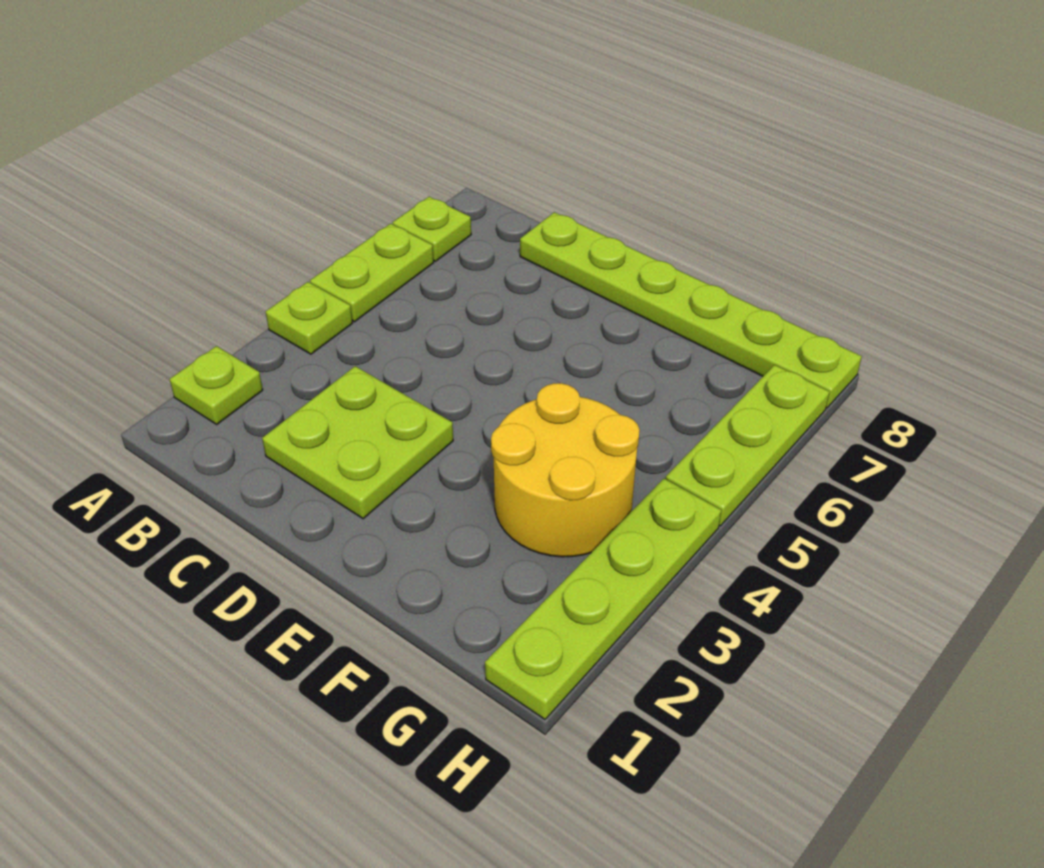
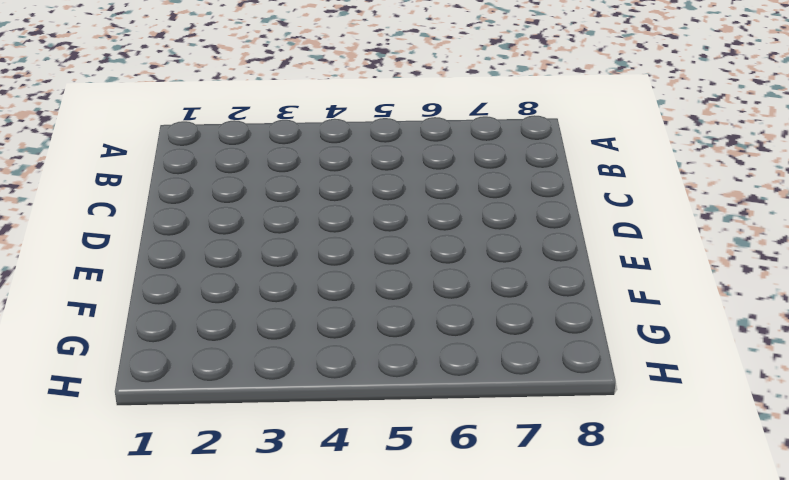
none -> lime 1x1 plate [170,346,263,424]
none -> lime 1x1 plate [266,282,352,354]

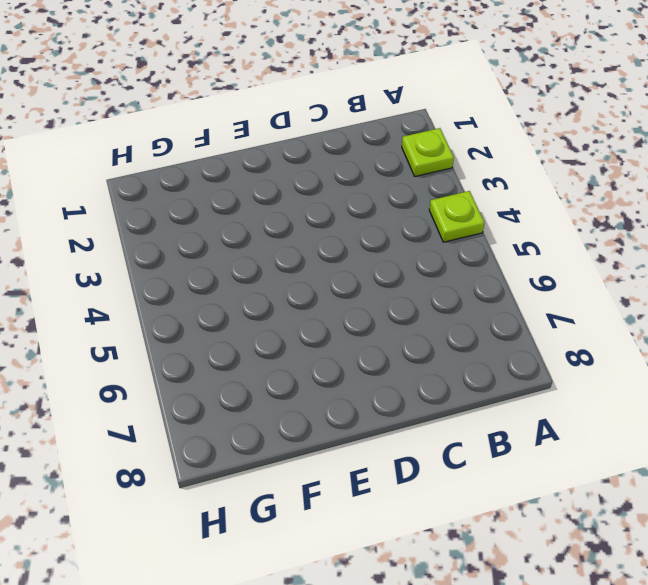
none -> lime 1x2 plate [310,224,434,322]
none -> lime 1x1 plate [392,197,471,261]

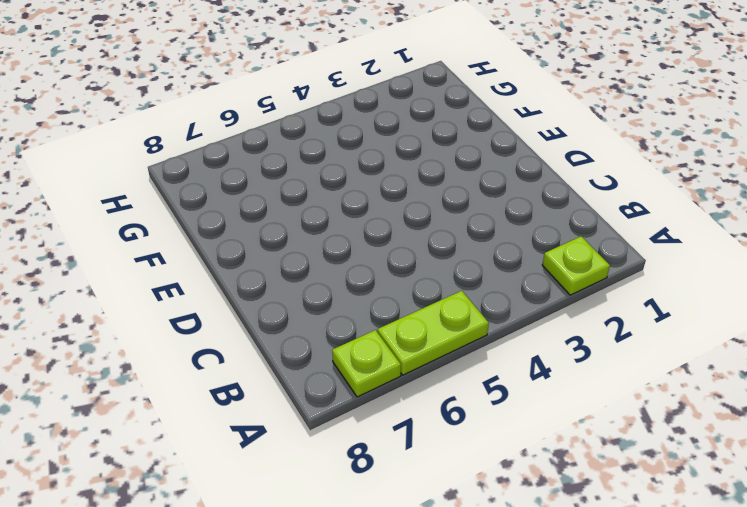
none -> lime 1x1 plate [266,282,352,354]
none -> lime 2x2 plate [262,366,453,519]

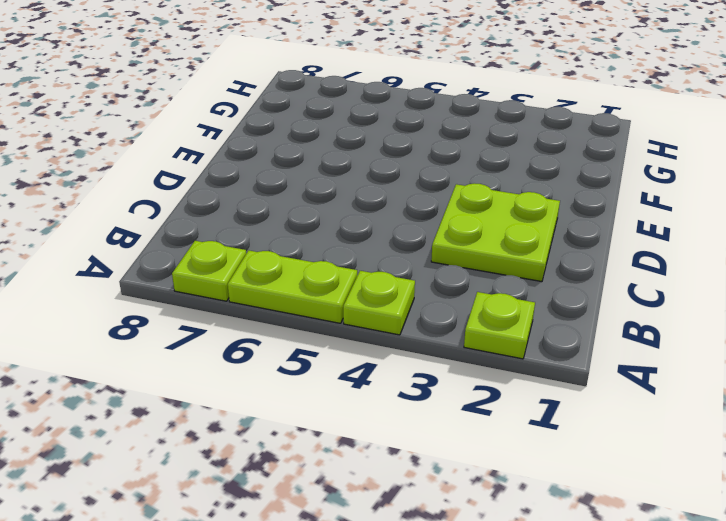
none -> lime 1x6 plate [520,212,862,408]
none -> yellow 2x2 round brick [491,383,640,557]

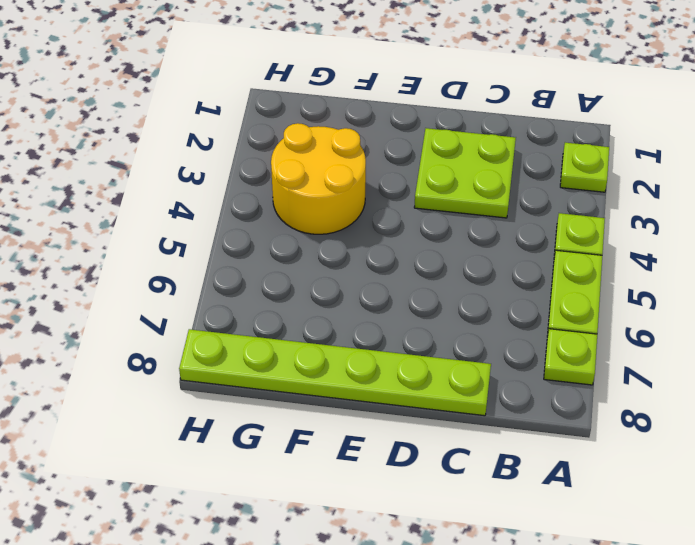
none -> lime 1x4 plate [485,479,721,719]
none -> lime 1x3 plate [666,365,829,526]

